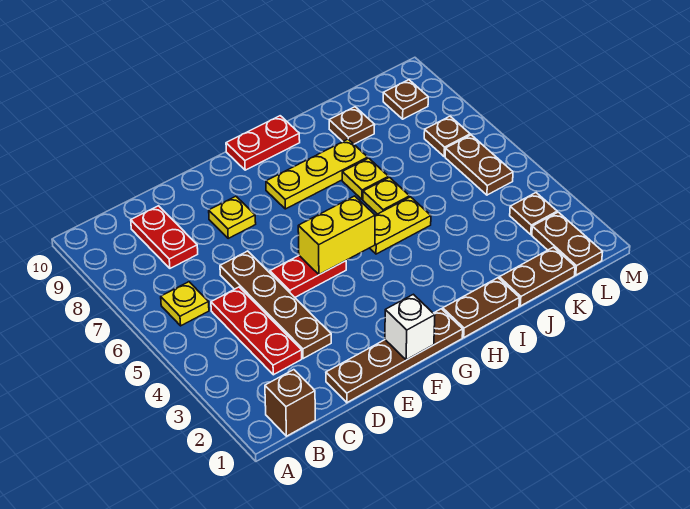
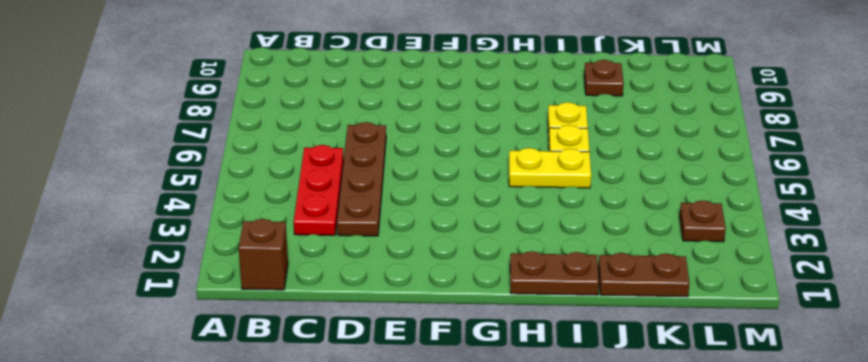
none -> yellow 1x1 plate [161,282,209,326]
none -> red 1x2 plate [131,206,198,268]
none -> brown 1x4 plate [326,309,463,403]

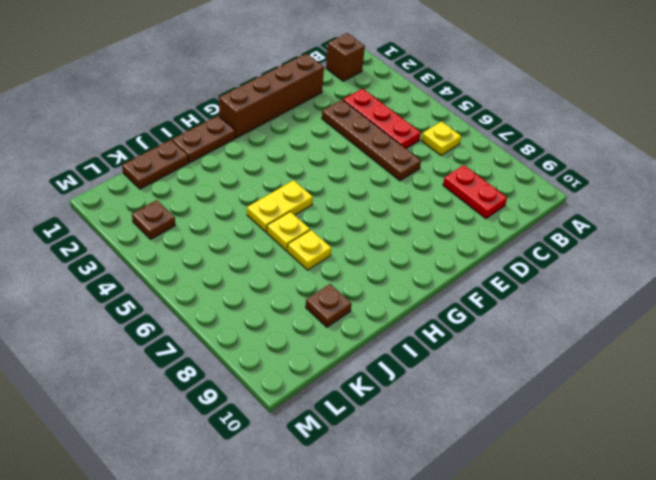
brown 1x4 brick [219,54,324,138] -> brown 1x4 plate [326,309,463,403]
none -> red 1x2 plate [270,256,346,297]
none -> yellow 1x1 plate [209,196,256,238]
none -> yellow 1x3 plate [266,139,368,209]

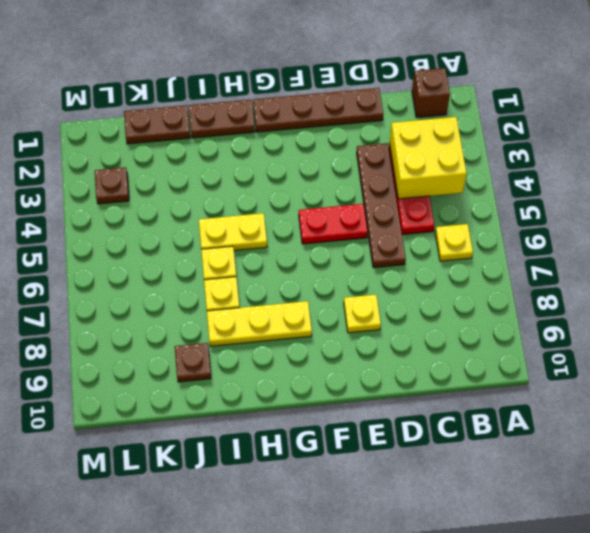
yellow 2x2 brick [389,117,467,199] -> none
none -> red 1x2 plate [131,206,198,268]
none -> red 1x2 plate [226,116,300,170]
none -> brown 1x2 plate [532,212,603,275]

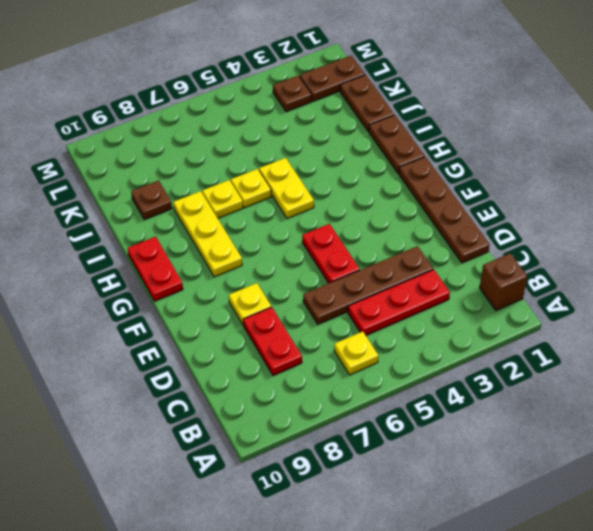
red 1x2 plate [243,307,302,375] -> red 1x2 plate turned to [131,206,198,268]
none -> brown 1x2 plate [445,135,513,195]
none -> brown 1x1 plate [424,116,470,157]
none -> brown 1x1 plate [383,80,428,119]

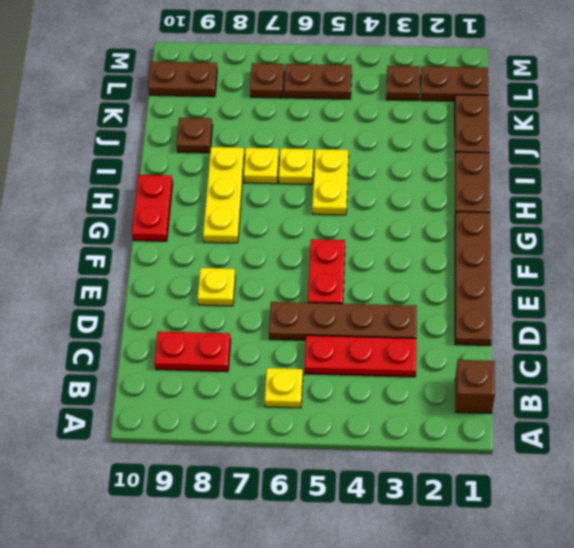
brown 1x2 plate [148,62,217,97] -> brown 1x1 plate [383,80,428,119]
none -> white 1x1 brick [385,294,435,360]
none -> yellow 1x2 brick [298,196,375,275]

